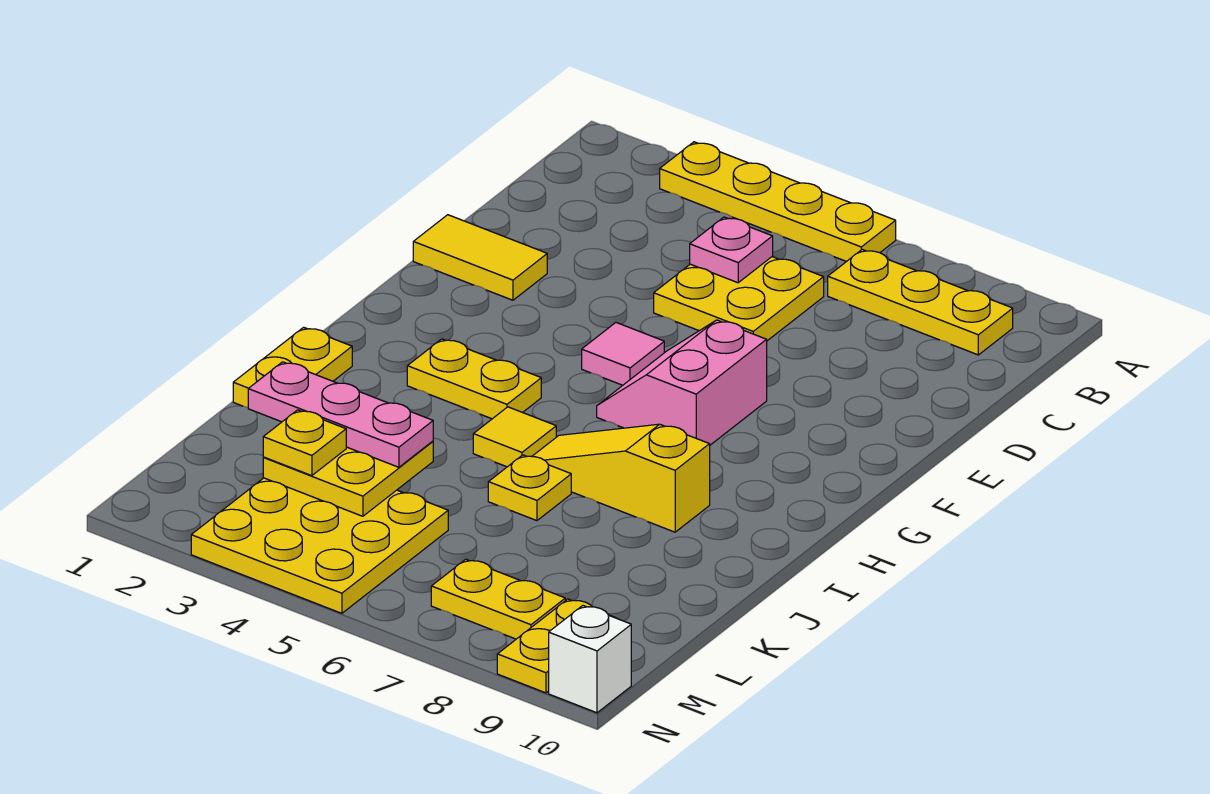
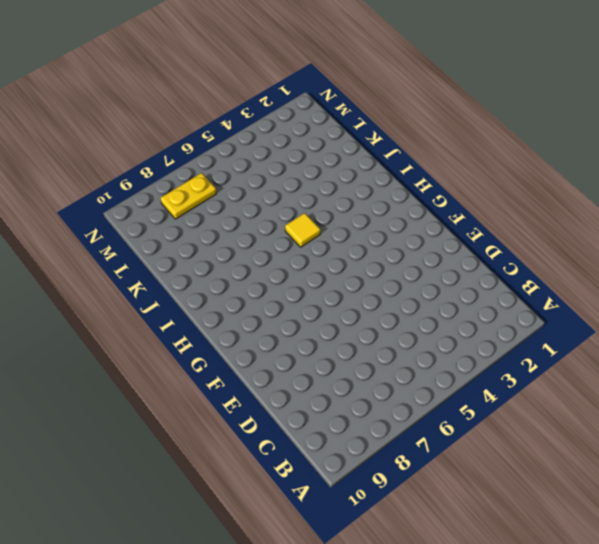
none -> yellow 1x4 plate [660,142,896,262]
none -> yellow 1x3 plate [828,250,1013,355]
none -> yellow 2x2 plate [654,257,824,341]

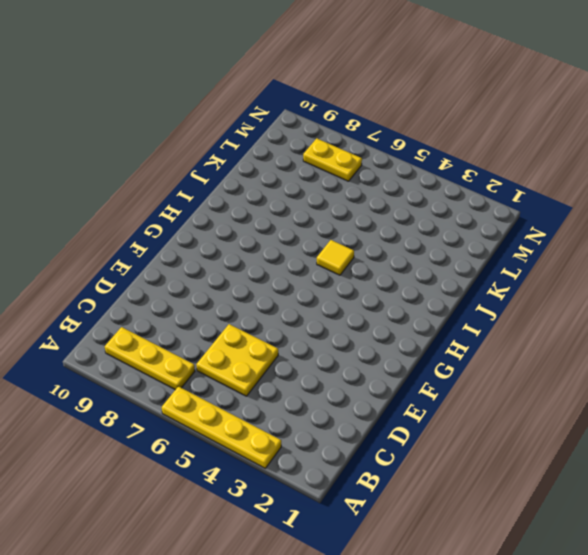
none -> yellow 1x2 tile [413,215,547,300]
none -> pink 1x1 tile [582,323,664,385]
none -> pink 2x2 slope [597,320,767,445]

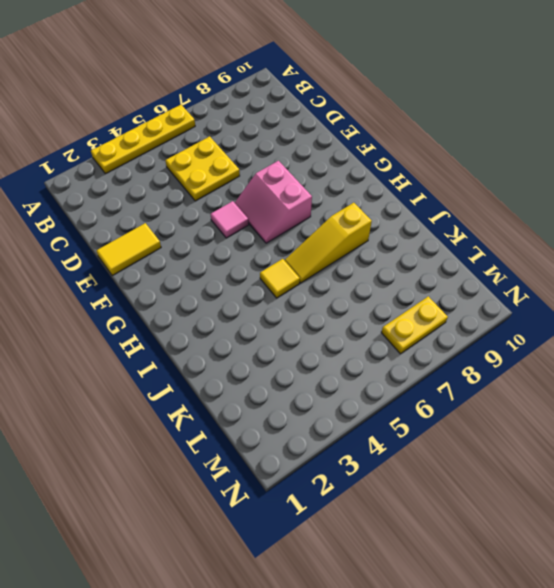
none -> yellow 1x3 plate [828,250,1013,355]
none -> yellow 1x2 plate [407,339,541,419]
none -> yellow 1x2 plate [233,327,352,407]

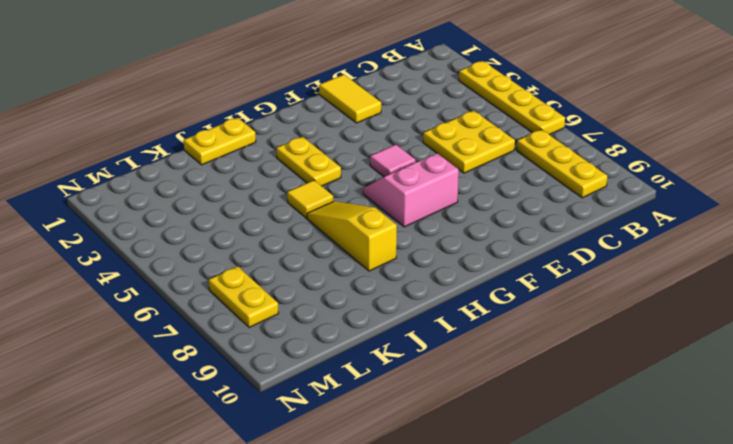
none -> yellow 1x1 plate [488,455,571,521]
none -> yellow 3x3 plate [191,478,448,613]
none -> yellow 1x2 plate [497,599,615,693]

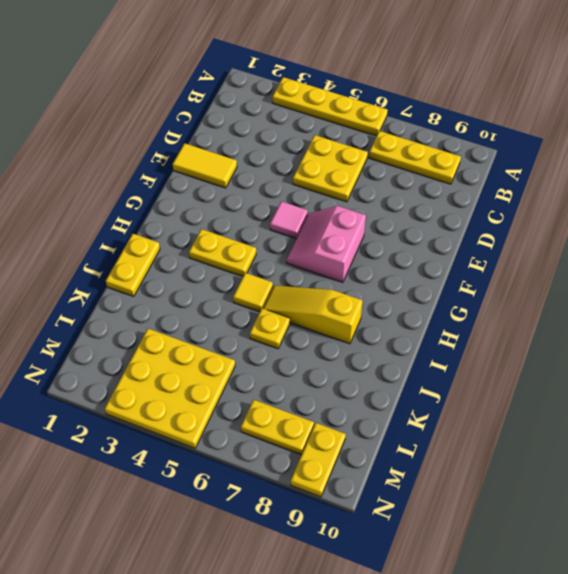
none -> white 1x1 brick [549,606,631,713]
none -> pink 1x1 plate [690,217,773,283]
none -> yellow 2x2 plate [263,441,433,516]

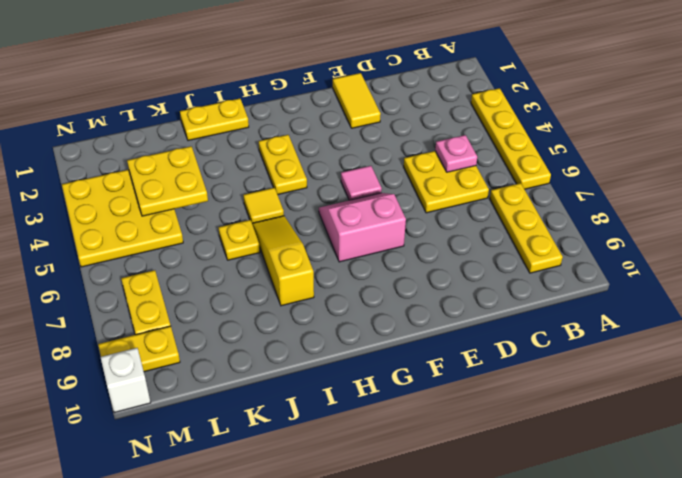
none -> pink 1x3 plate [248,362,433,467]
none -> yellow 1x1 plate [263,410,346,476]

